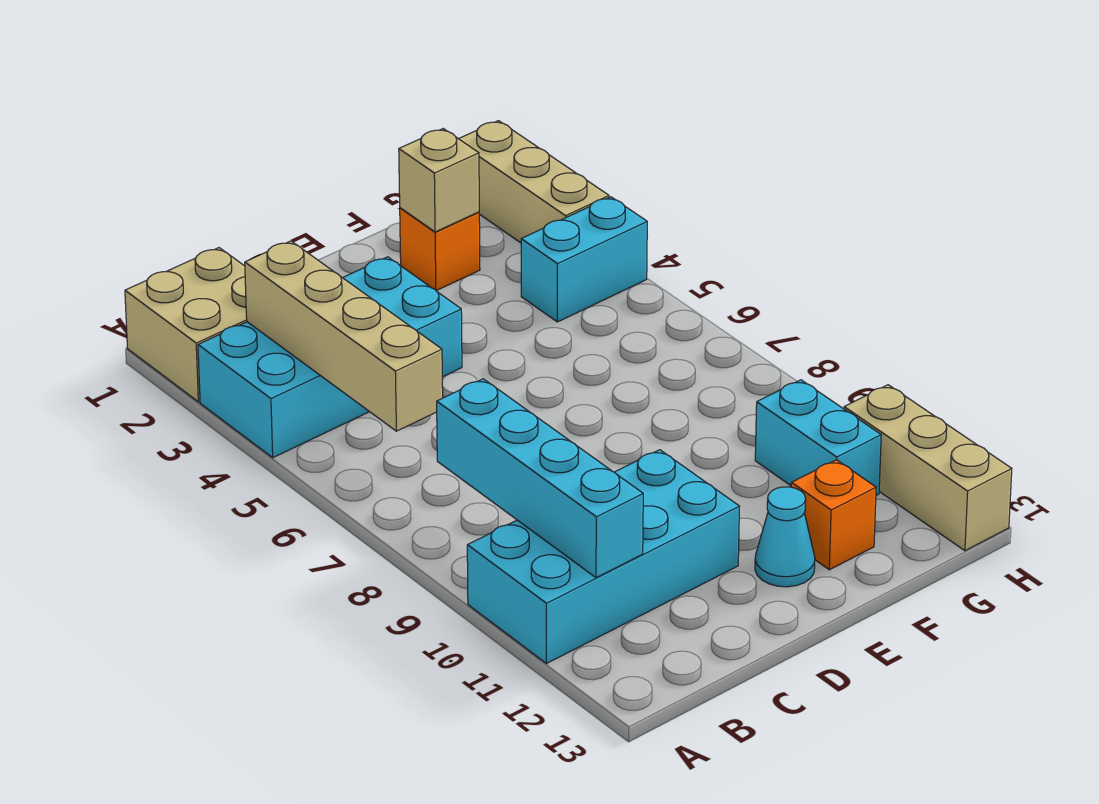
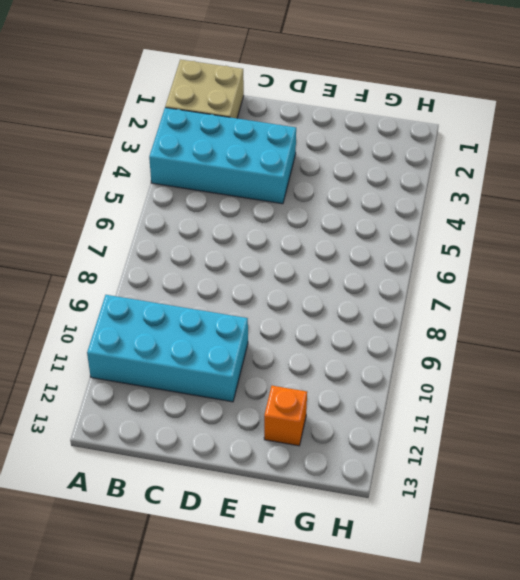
none -> cyan 1x1 cone [755,487,815,587]
none -> orange 1x1 brick [400,208,480,291]
none -> cyan 1x2 brick [521,197,647,322]

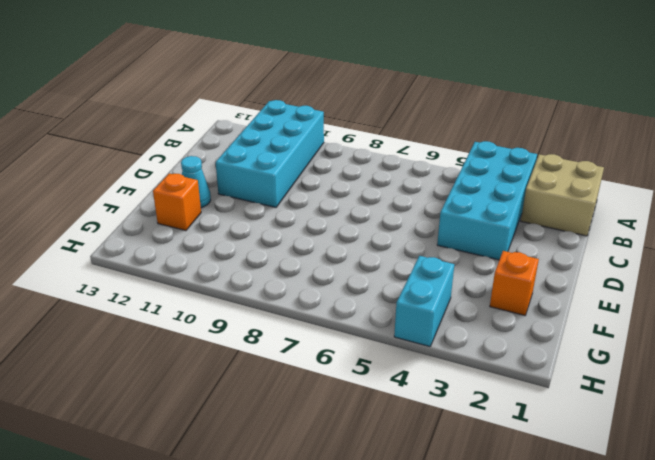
none -> cyan 1x2 brick [755,380,881,495]
none -> tan 1x3 brick [459,121,609,243]
none -> tan 1x3 brick [844,385,1012,551]

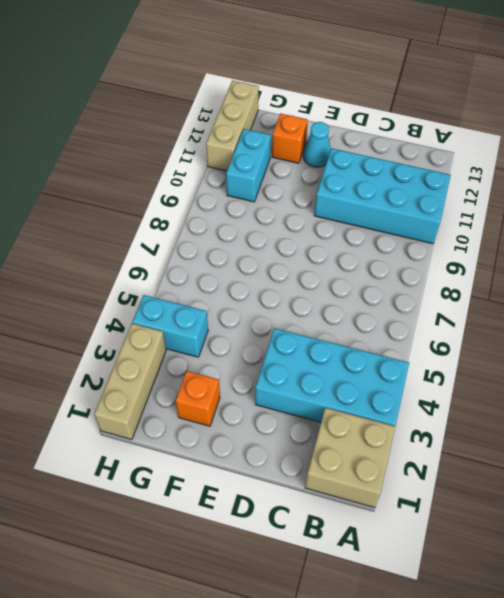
none -> tan 1x4 brick [245,241,443,431]
none -> cyan 1x4 brick [437,379,643,578]
none -> tan 1x1 brick [399,129,479,232]

